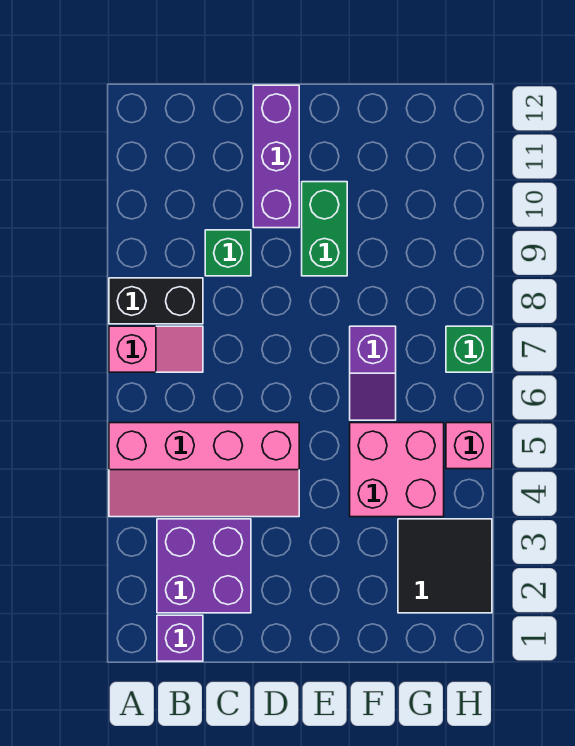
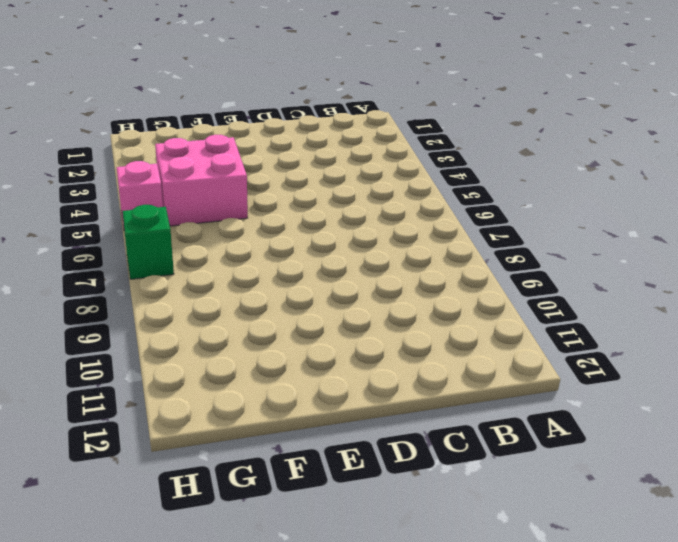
none -> pink 2x4 slope [109,423,299,517]
none -> pink 1x2 slope [109,326,203,372]
none -> black 1x2 brick [109,278,203,324]

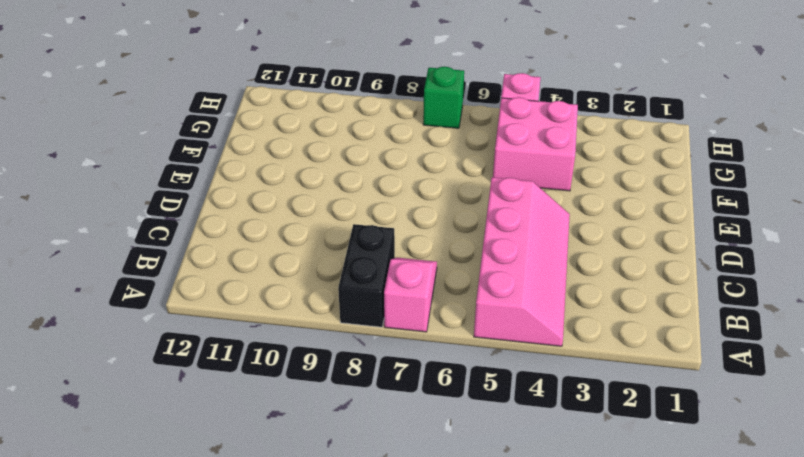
none -> purple 1x1 brick [157,615,203,661]
none -> purple 2x2 brick [157,519,251,613]
none -> green 1x1 brick [205,230,251,276]

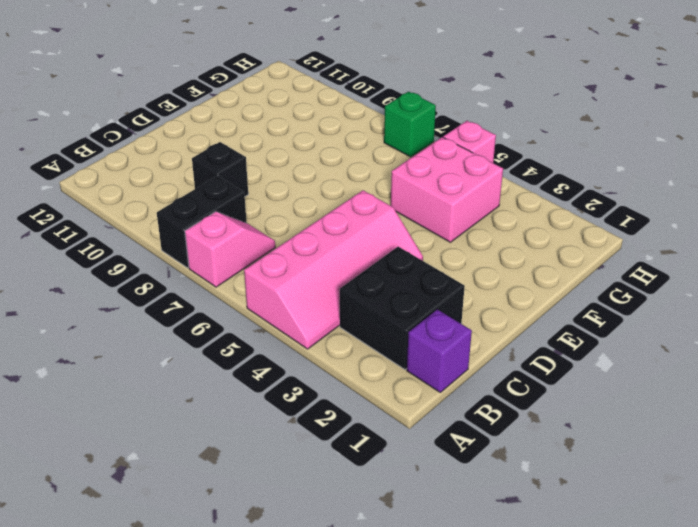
black 2x2 brick [340,247,465,369] -> purple 2x2 brick [157,519,251,613]
black 1x1 brick [192,142,248,196] -> green 1x1 brick [205,230,251,276]
none -> purple 1x3 brick [253,85,299,228]
none -> green 1x2 brick [302,182,347,276]
none -> purple 1x2 slope [350,326,396,420]

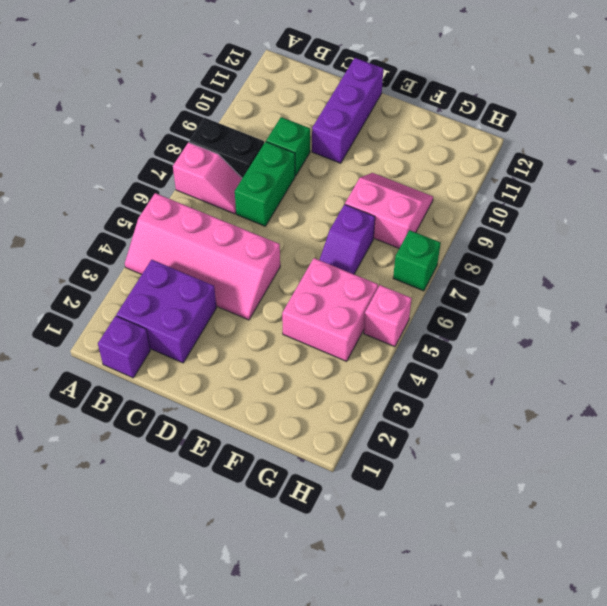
green 1x2 brick [235,142,295,226] -> green 1x2 brick moved to [302,182,347,276]
pink 2x2 slope [345,173,433,248] -> none
none -> black 2x2 tile [398,519,492,613]

